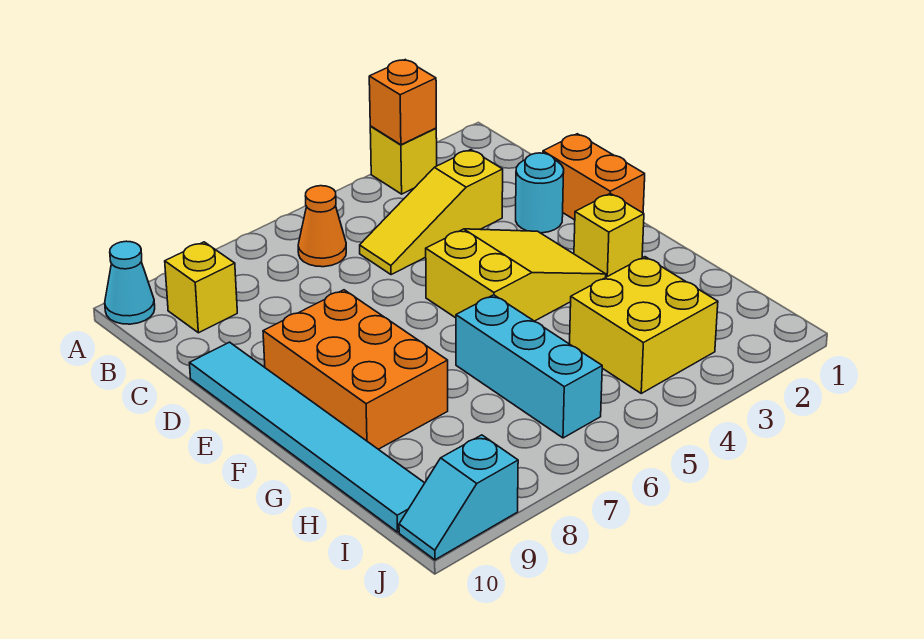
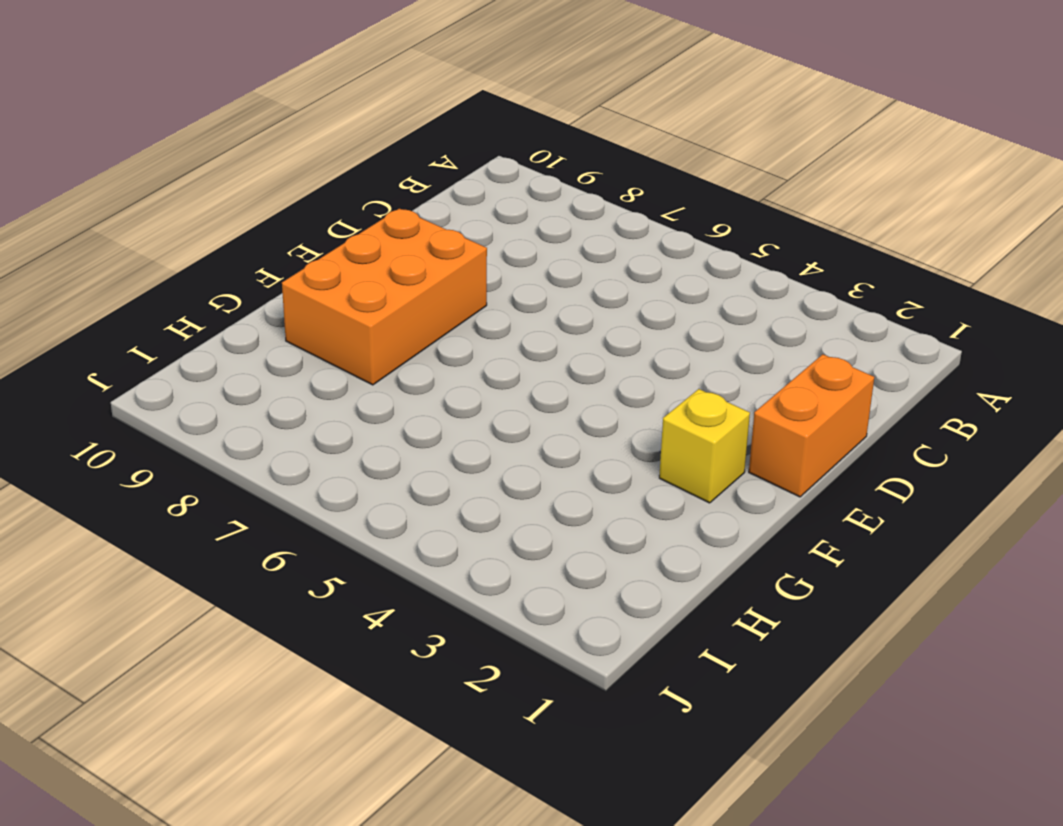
none -> yellow 1x1 brick [370,126,437,194]
none -> cyan 1x1 cone [105,241,155,324]
none -> orange 1x1 cone [298,186,346,267]

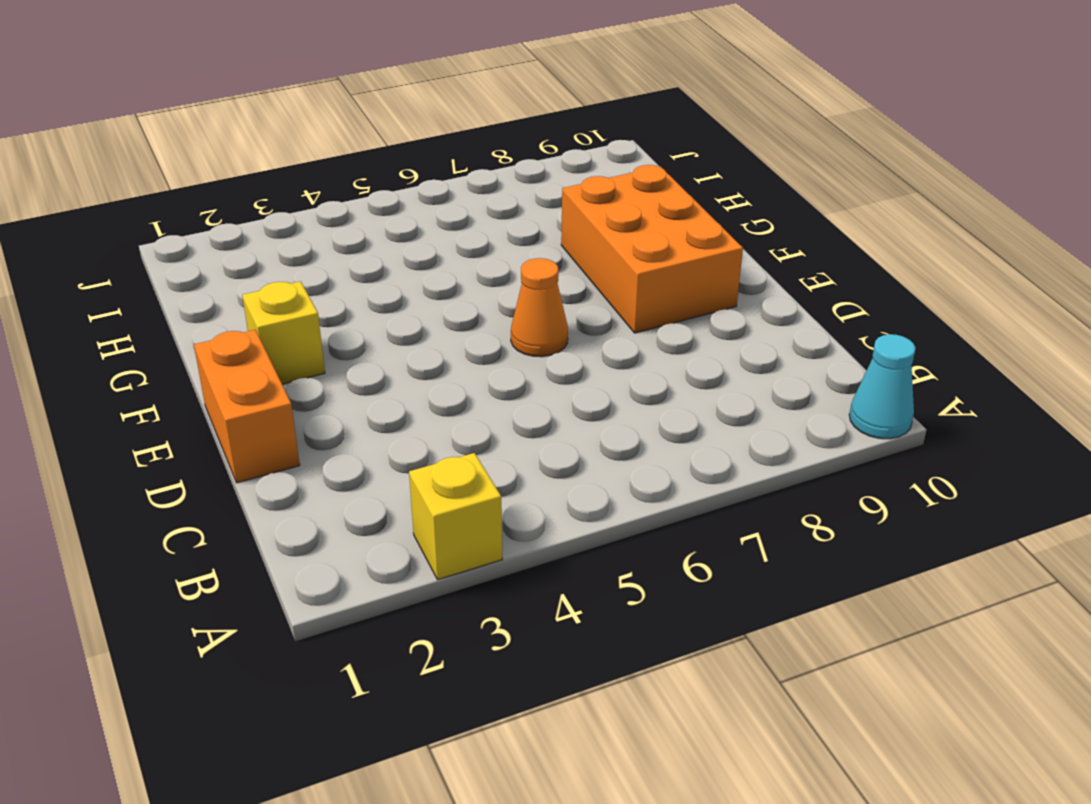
orange 1x1 cone [511,258,568,357] -> orange 1x1 cone moved to [298,186,346,267]
none -> yellow 1x1 brick [165,242,237,333]
none -> yellow 1x3 slope [360,150,503,275]
none -> cyan 1x1 round brick [516,153,564,233]

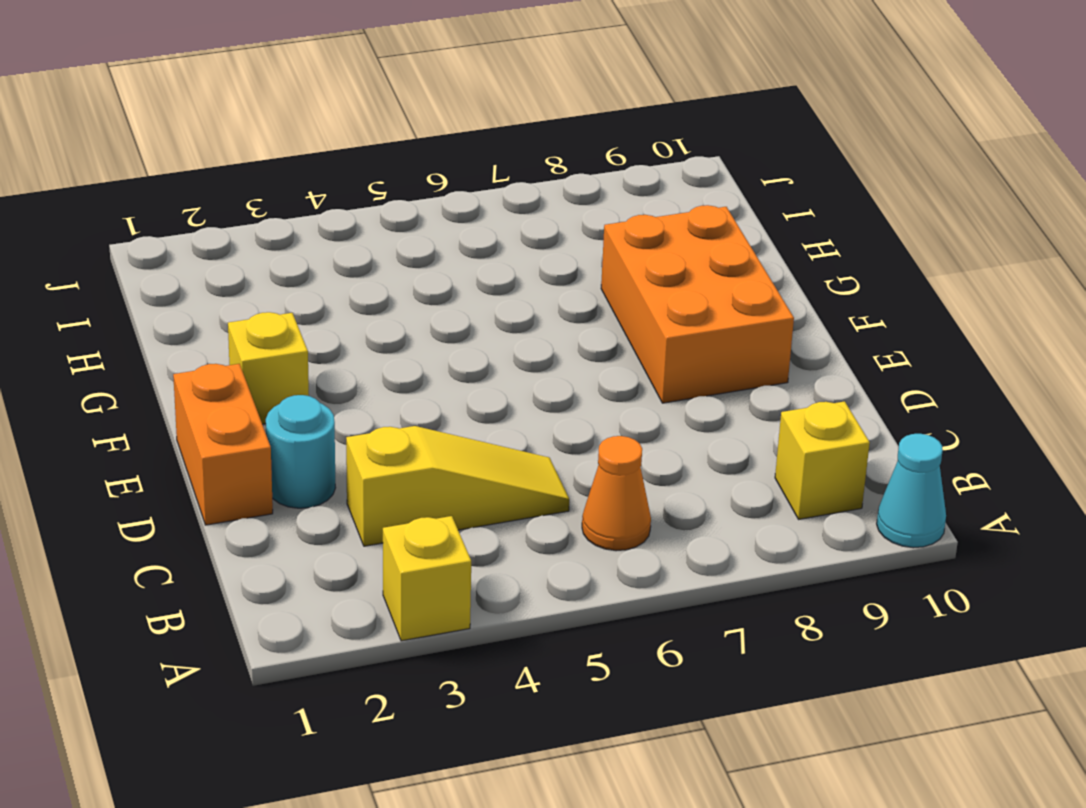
none -> cyan 1x6 tile [190,342,424,532]
none -> yellow 2x3 slope [426,229,606,321]
none -> cyan 1x3 brick [456,295,602,438]

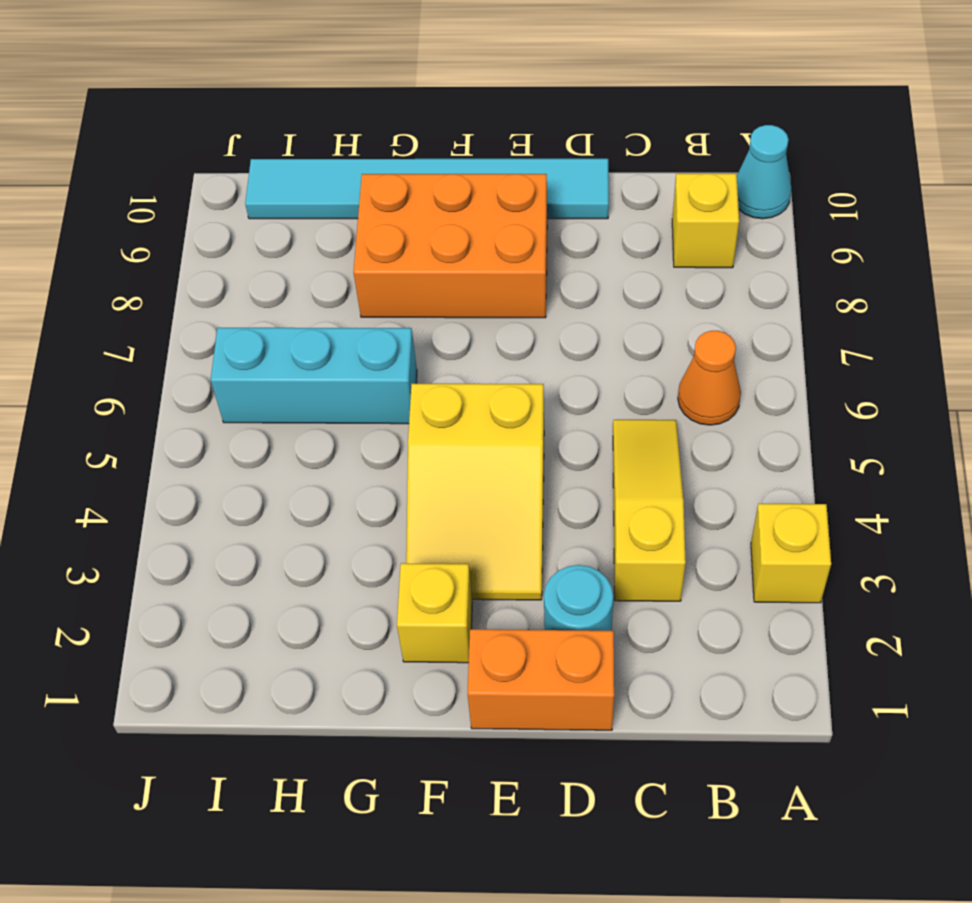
none -> yellow 2x2 brick [570,257,718,393]
none -> cyan 1x2 slope [399,435,518,560]
none -> orange 1x1 brick [369,60,436,145]

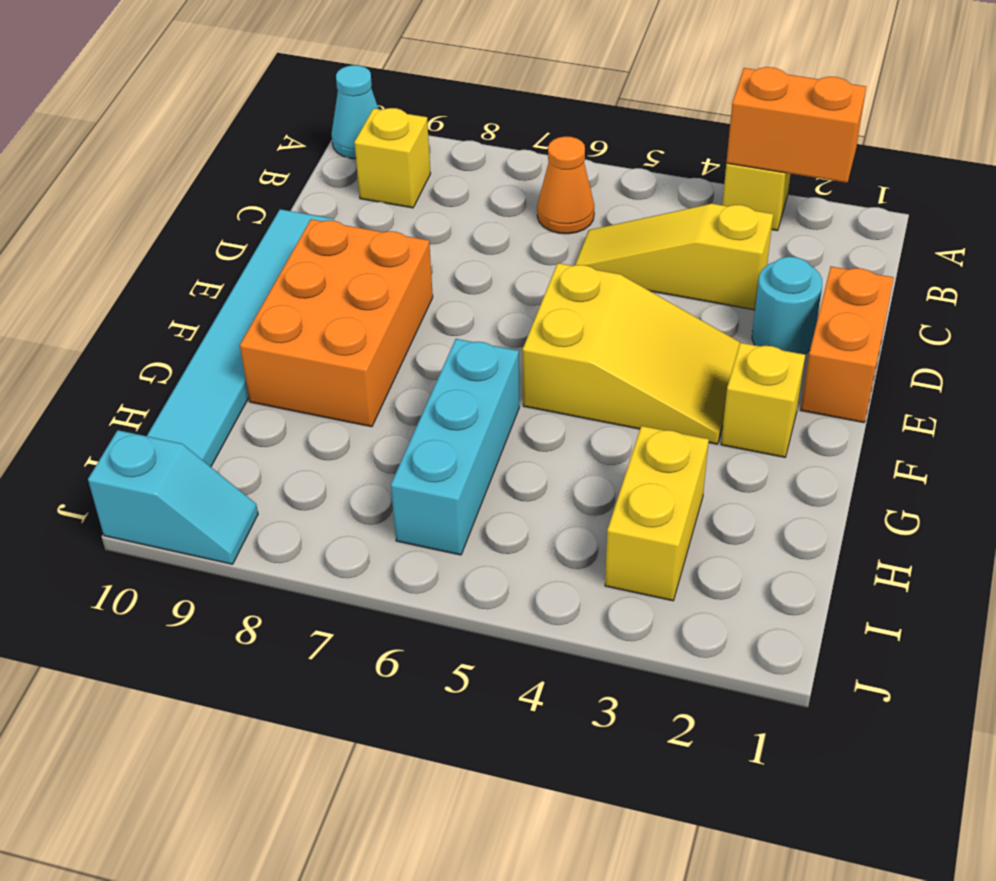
orange 1x2 brick [726,67,866,183] -> orange 1x1 brick [369,60,436,145]
yellow 1x2 brick [605,426,709,601] -> yellow 2x2 brick [570,257,718,393]
cyan 1x2 slope [88,430,258,564] -> cyan 1x2 slope turned to [399,435,518,560]

